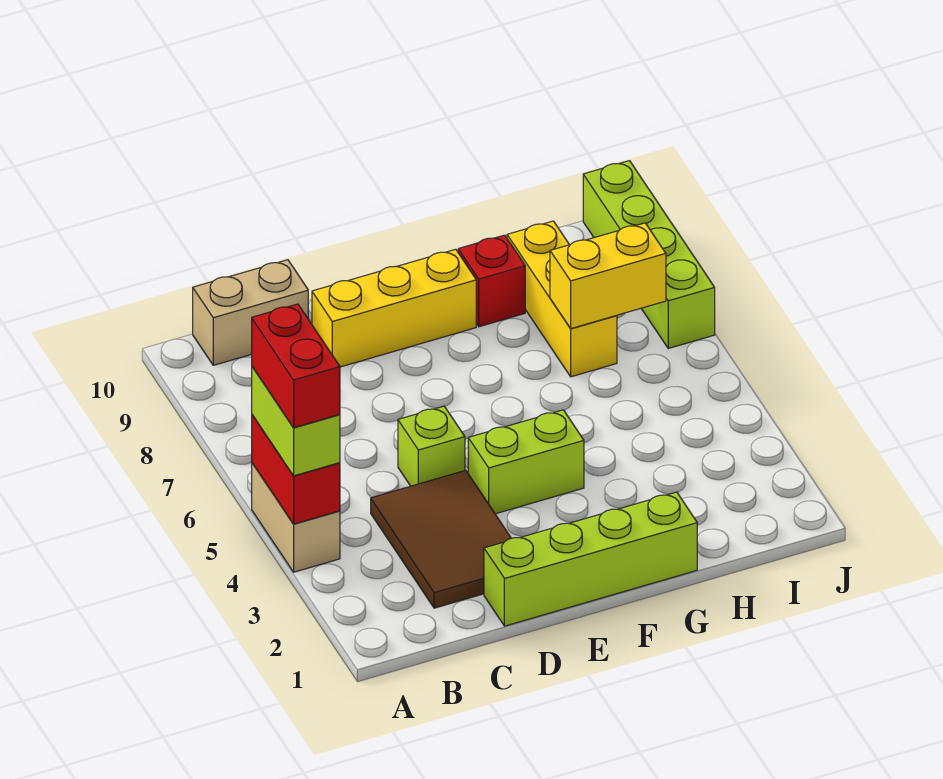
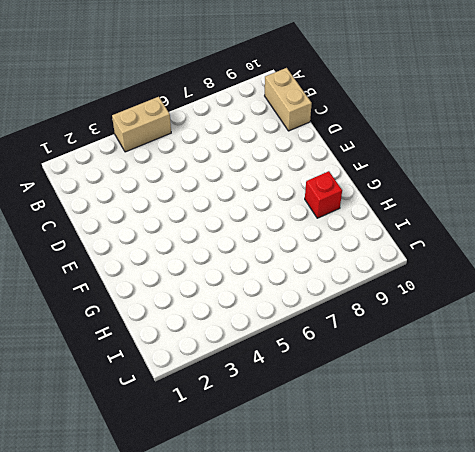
none -> brown 2x3 tile [371,470,511,608]
none -> lime 1x4 brick [484,492,697,626]
none -> lime 1x1 brick [398,406,465,486]

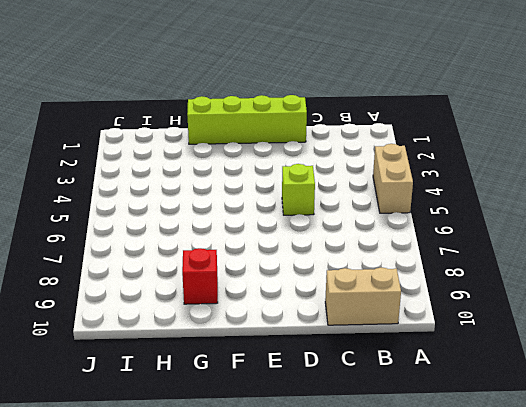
none -> brown 2x3 tile [371,470,511,608]
none -> yellow 1x3 brick [312,249,476,367]
none -> lime 1x2 brick [468,410,584,514]

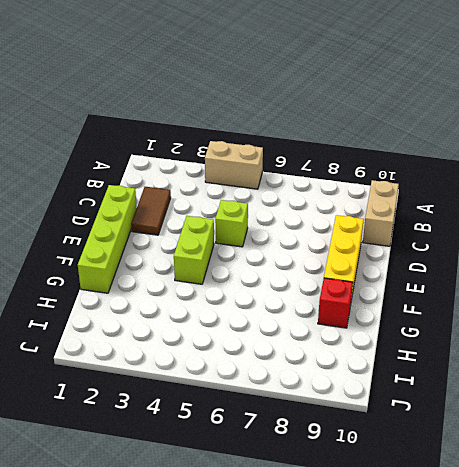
brown 1x2 tile [131,187,171,235] -> brown 2x3 tile [371,470,511,608]
none -> yellow 1x3 brick [507,221,617,377]
none -> lime 1x4 brick [583,161,715,348]
none -> red 1x2 brick [252,415,340,524]

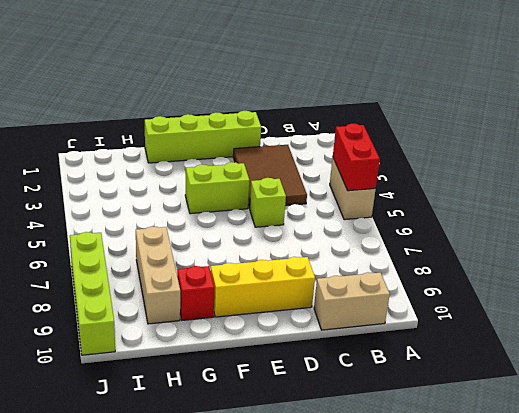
tan 1x3 brick [136,226,180,324] -> yellow 1x3 brick [507,221,617,377]
none -> yellow 1x2 brick [550,223,666,328]
none -> lime 1x2 brick [252,367,340,476]
none -> red 1x2 brick [252,304,340,428]

